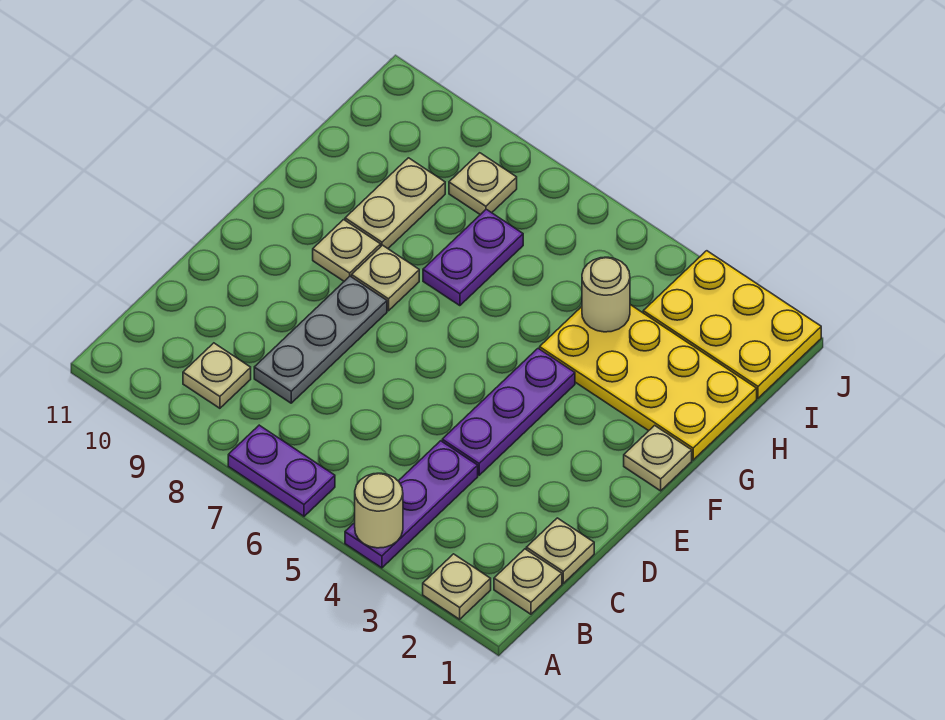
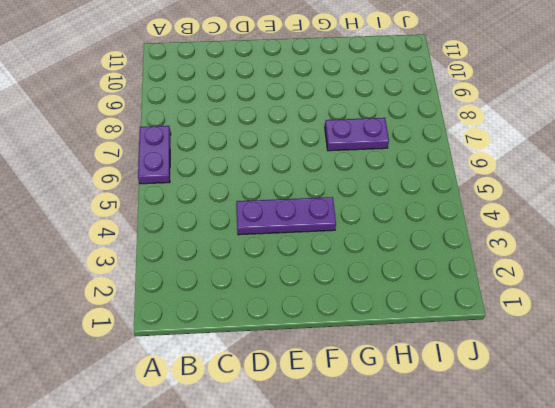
none -> tan 1x1 plate [423,554,491,619]
none -> purple 1x3 plate [345,441,478,568]
none -> tan 1x1 plate [494,549,562,614]

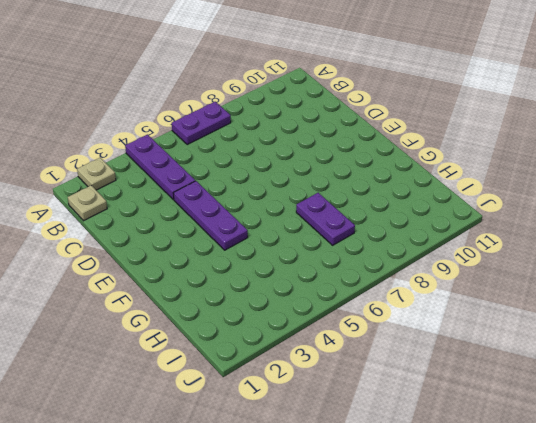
none -> tan 1x1 plate [183,343,251,408]
none -> tan 1x1 plate [526,518,594,583]
none -> grey 1x3 plate [254,276,387,403]

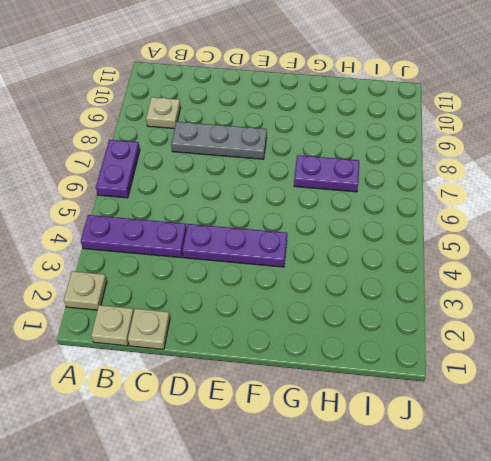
none -> tan 1x1 plate [624,425,692,491]
none -> tan 1x1 plate [352,245,419,311]
none -> tan 1x1 plate [313,220,381,281]

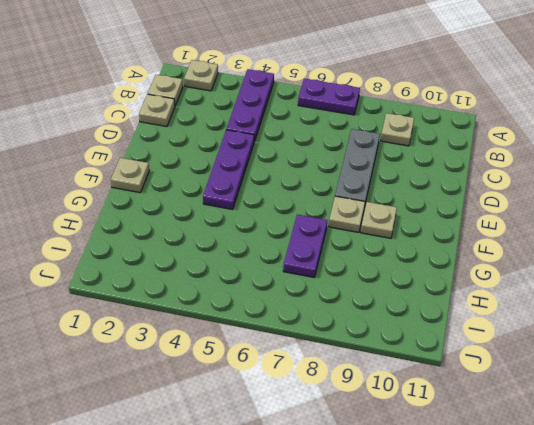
none -> yellow 2x4 plate [540,305,757,460]
none -> tan 1x2 plate [345,158,445,248]
none -> yellow 2x3 plate [643,251,821,398]

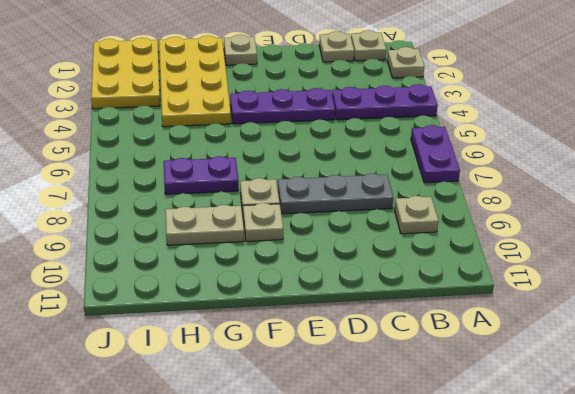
none -> tan 1x1 plate [449,153,517,215]
none -> tan 1x1 round brick [355,473,403,548]
none -> tan 1x1 round brick [582,257,630,332]

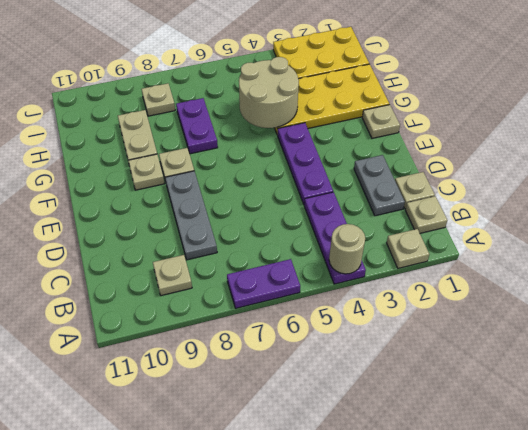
grey 1x2 plate [354,155,405,216] -> none
tan 2x2 round brick [239,57,299,128] -> tan 1x1 round brick [582,257,630,332]

